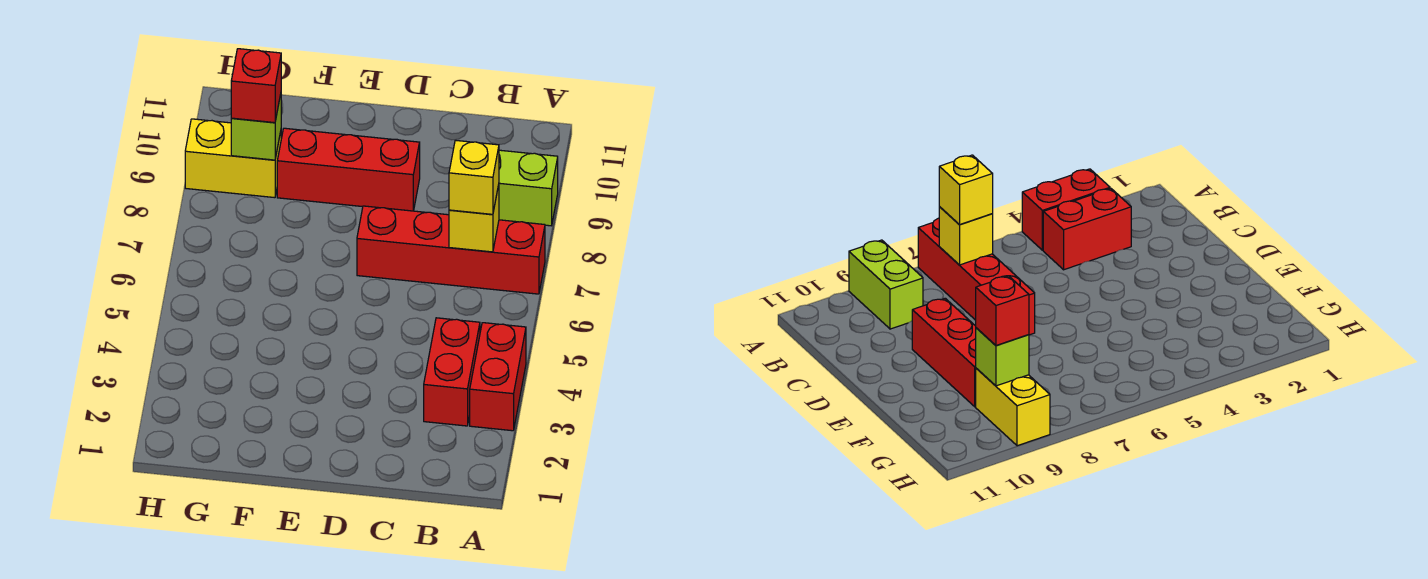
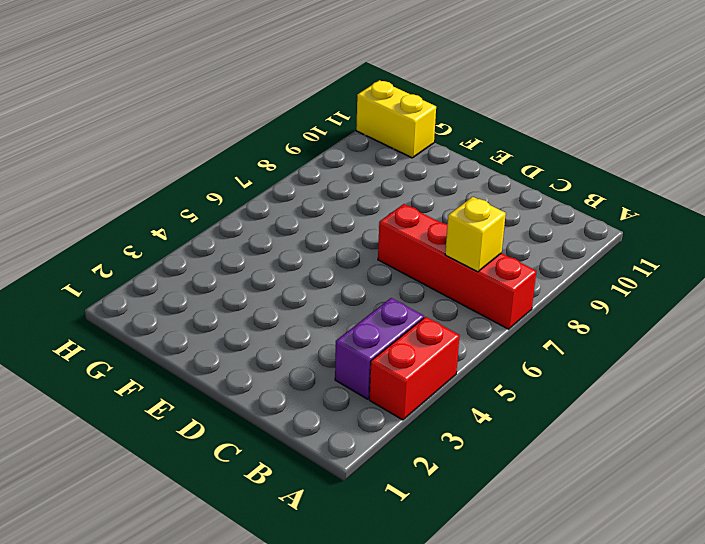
purple 1x2 brick [335,298,424,399] -> red 1x2 brick [424,318,480,426]
yellow 1x2 brick [356,80,436,158] -> yellow 1x2 brick moved to [185,119,281,198]
none -> lime 1x2 brick [499,150,558,226]
none -> red 1x3 brick [277,128,420,211]

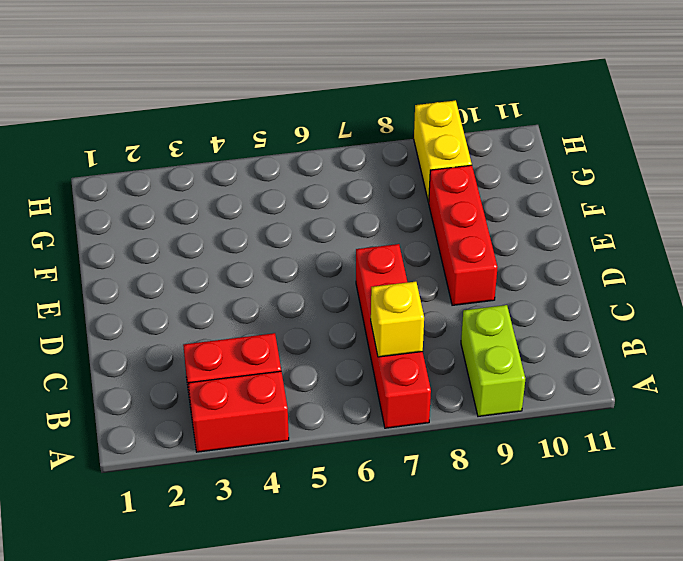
none -> lime 1x1 brick [231,94,281,160]
none -> yellow 1x1 brick [449,140,499,214]

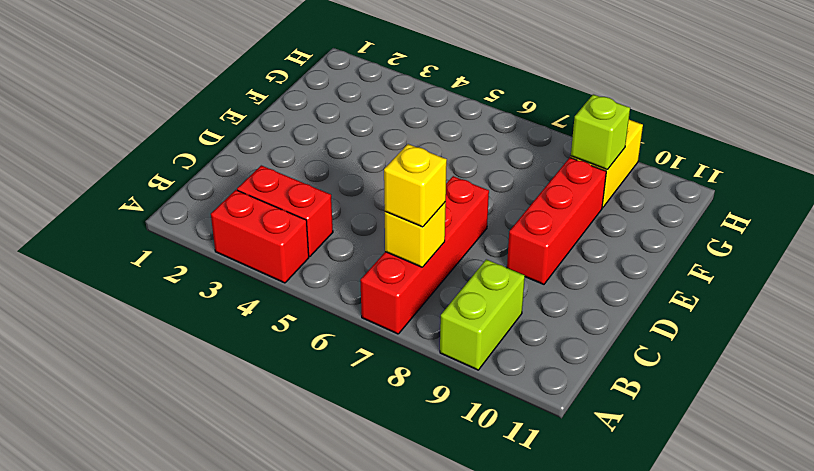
none -> red 1x1 brick [231,49,281,123]

